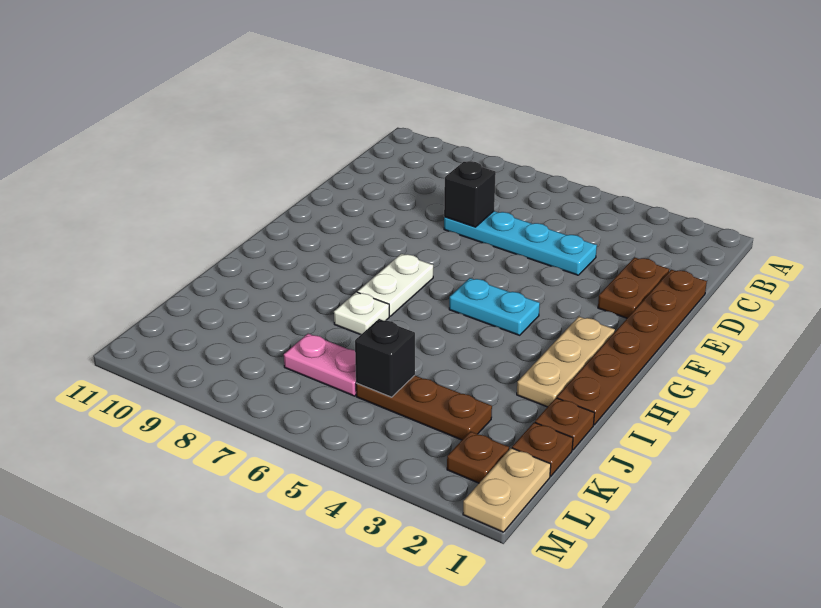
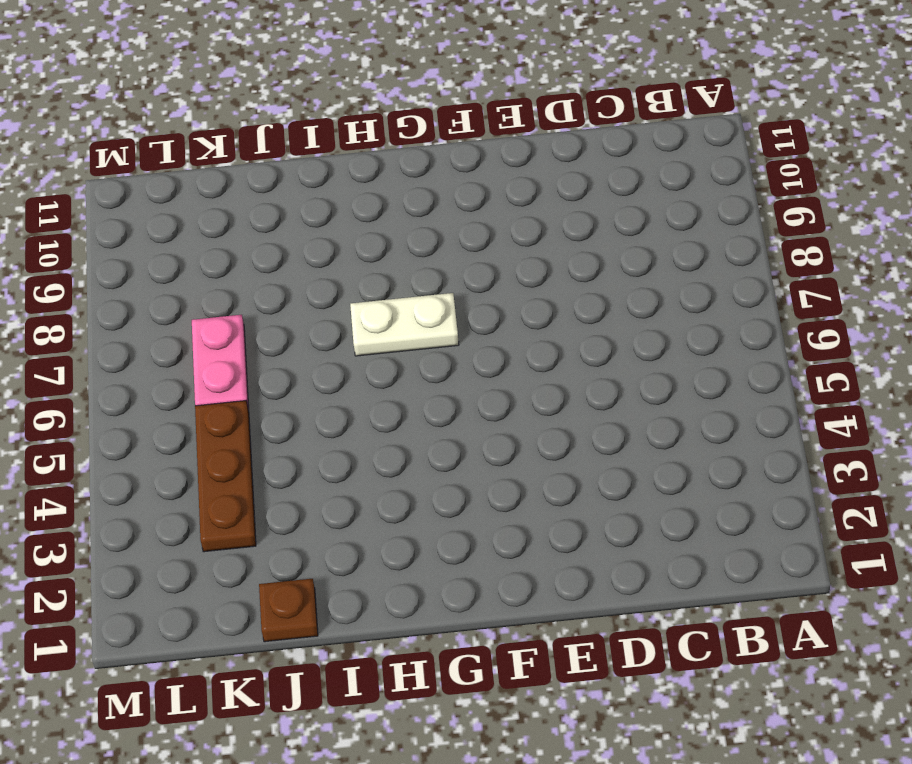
none -> brown 1x6 plate [557,270,707,425]
none -> brown 1x2 plate [598,257,669,318]
none -> cyan 1x4 plate [444,211,597,275]

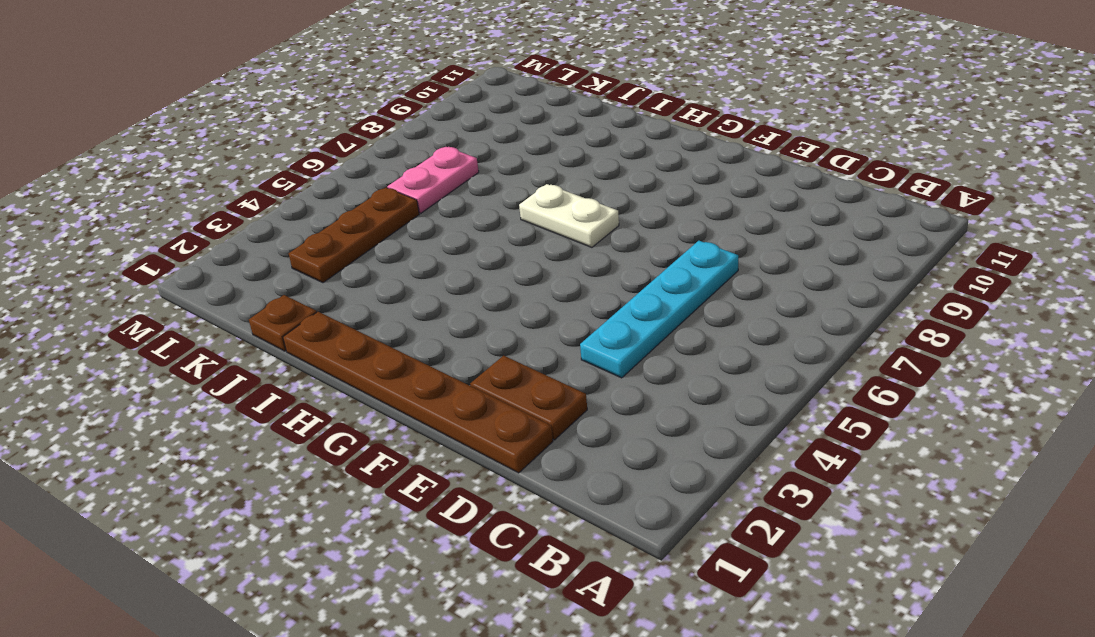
none -> tan 1x3 plate [517,317,615,407]
none -> cyan 1x2 plate [449,278,540,335]
none -> white 1x1 plate [334,292,389,335]

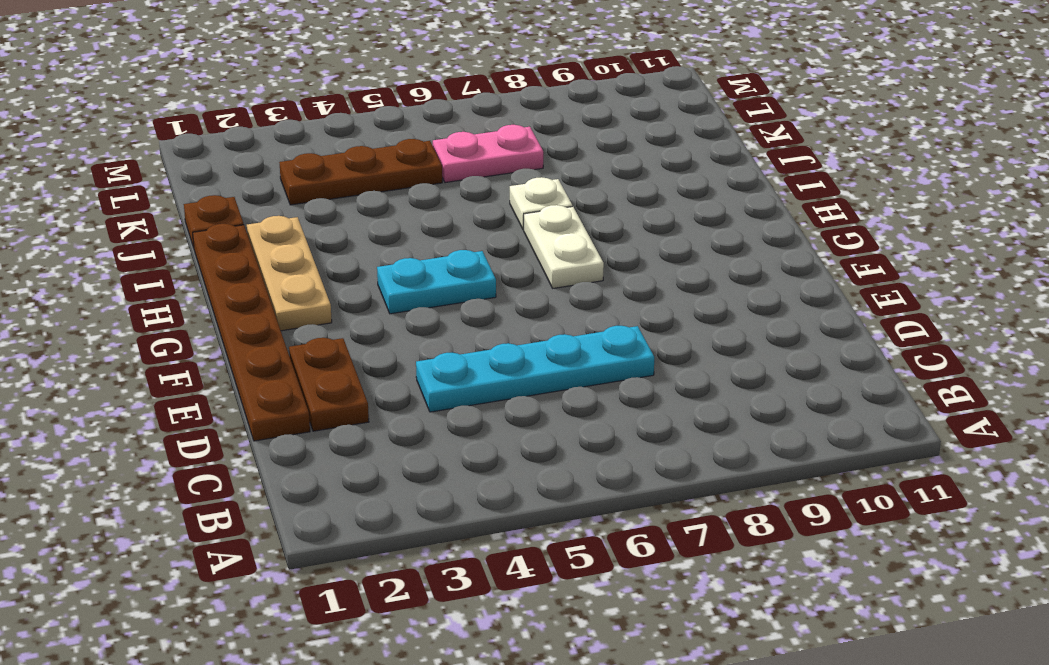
none -> brown 1x1 plate [512,422,573,476]
none -> tan 1x2 plate [463,448,551,532]
none -> brown 1x1 plate [447,431,509,483]

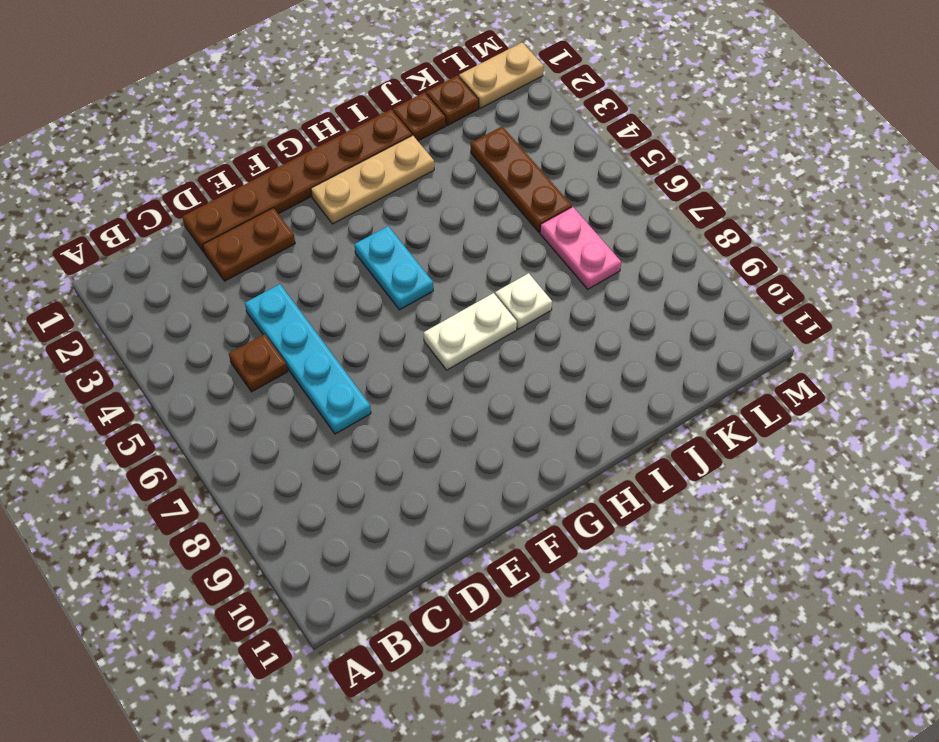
brown 1x1 plate [229,334,287,392] -> brown 1x1 plate moved to [447,431,509,483]
none -> black 1x1 brick [444,161,496,227]
none -> black 1x1 brick [355,319,415,397]

